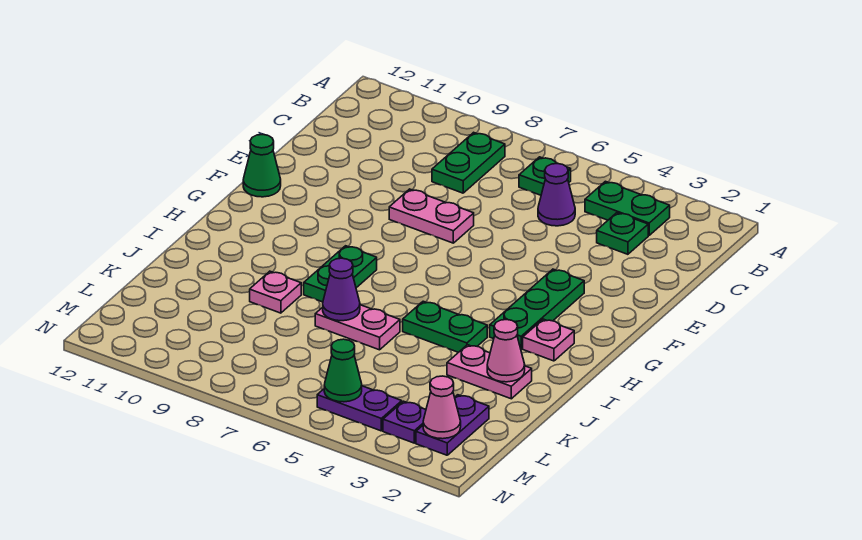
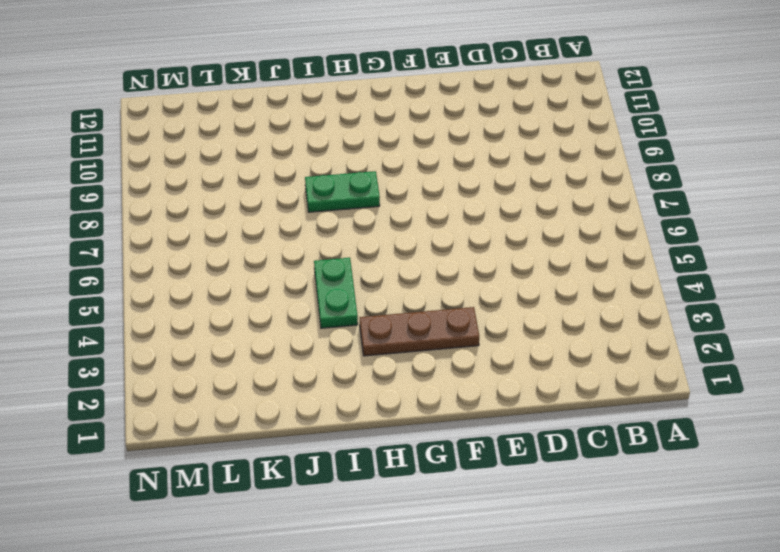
brown 1x3 plate [360,307,479,356] -> green 1x3 plate [490,269,584,349]
none -> green 1x2 plate [585,181,670,235]
none -> green 1x1 plate [519,157,571,195]
none -> green 1x2 plate [432,132,505,193]

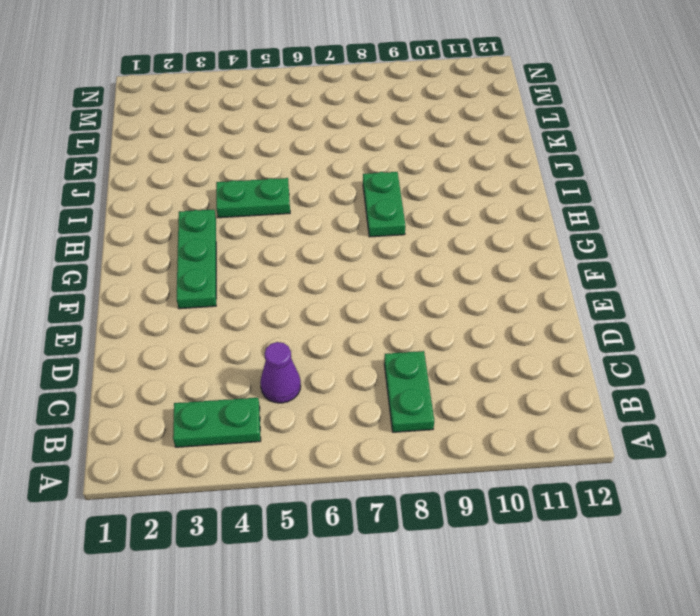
none -> green 1x1 plate [519,157,571,195]
none -> green 1x1 plate [597,213,648,254]
none -> pink 1x2 plate [389,189,474,243]

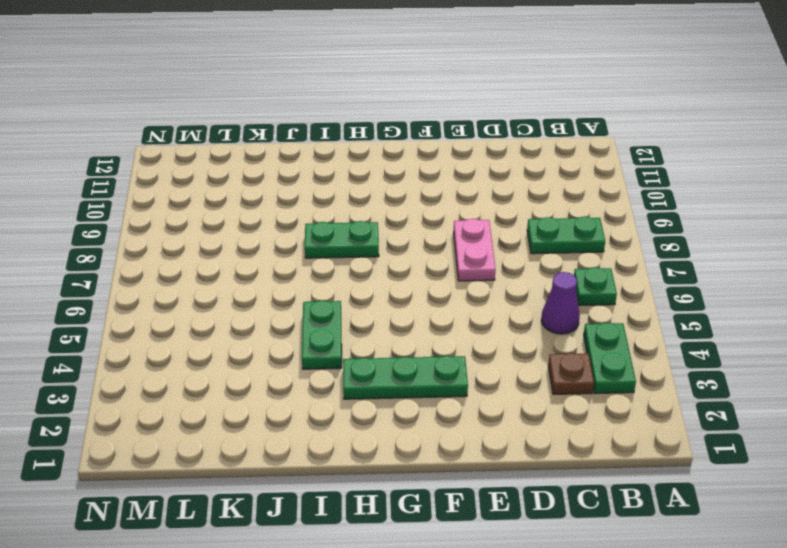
brown 1x1 plate [548,353,594,394] -> green 1x1 plate [597,213,648,254]
none -> green 1x1 cone [243,135,281,197]
none -> pink 1x1 plate [523,319,574,361]
none -> pink 1x2 plate [447,345,532,399]

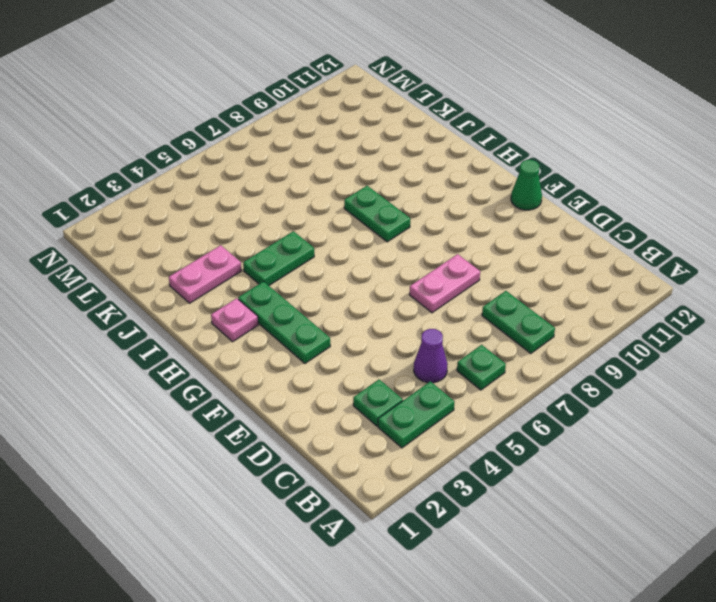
none -> pink 1x2 plate [315,305,400,350]
none -> pink 1x1 plate [250,271,301,313]
none -> purple 1x2 plate [416,395,489,455]

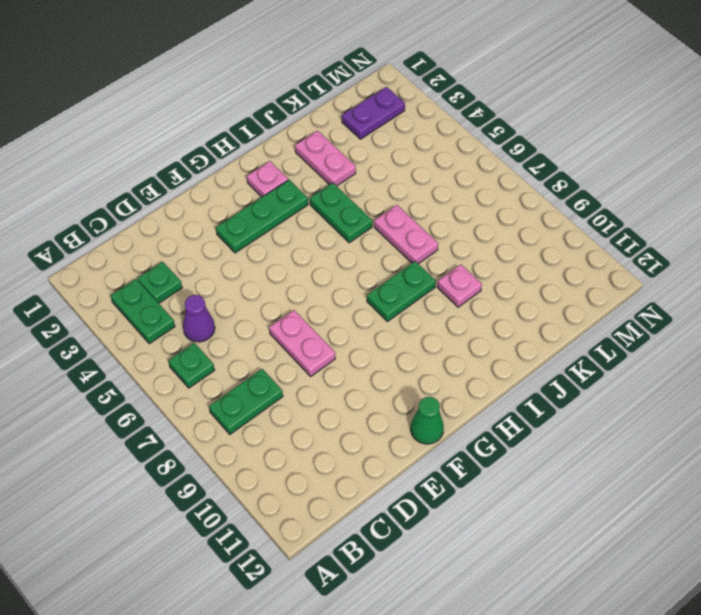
none -> purple 1x1 plate [383,401,426,443]
none -> purple 1x2 plate [317,386,402,431]
none -> pink 1x1 cone [487,320,525,382]

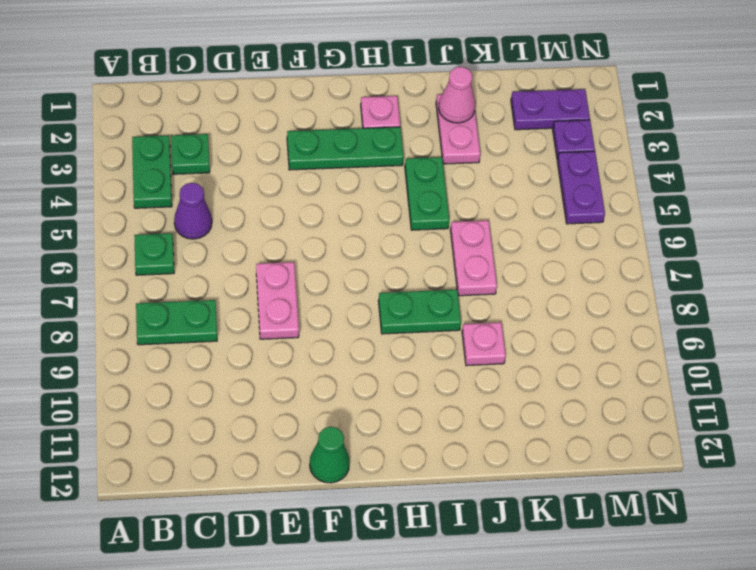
none -> purple 1x1 cone [323,258,360,321]
none -> pink 1x1 cone [423,376,461,439]
none -> green 1x1 cone [324,339,362,402]

